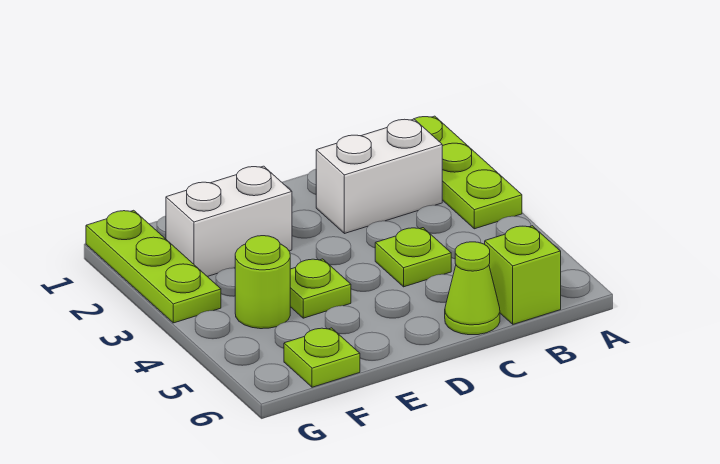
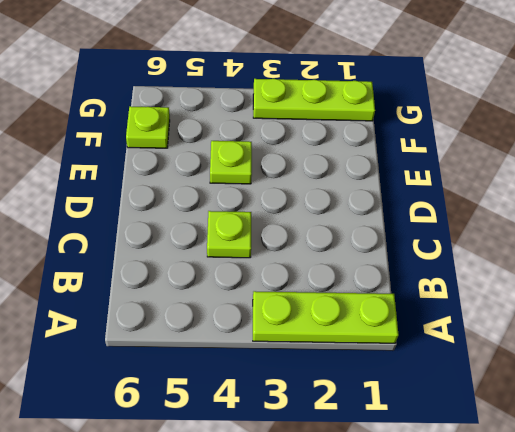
none -> white 1x2 brick [316,119,442,234]
none -> lime 1x1 brick [485,226,561,324]

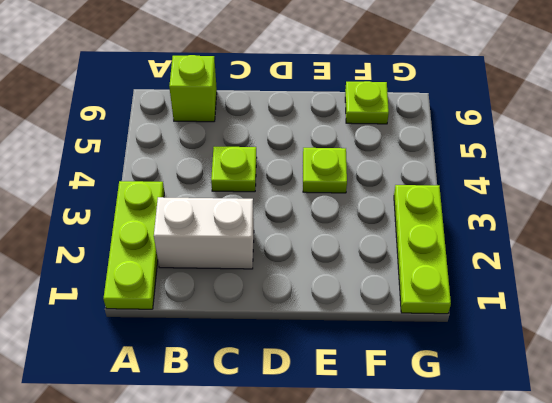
none -> lime 1x1 cone [445,242,500,335]
none -> white 1x2 brick [166,166,292,277]

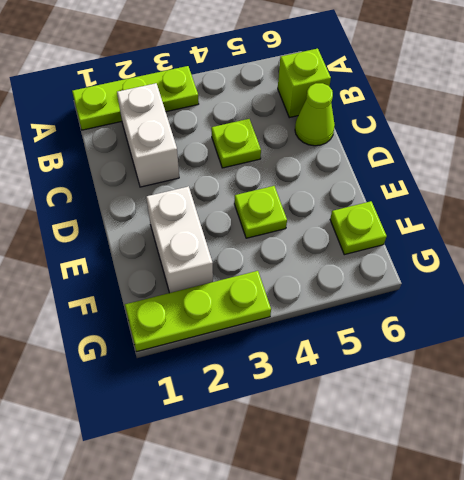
none -> lime 1x1 round brick [235,236,290,329]

